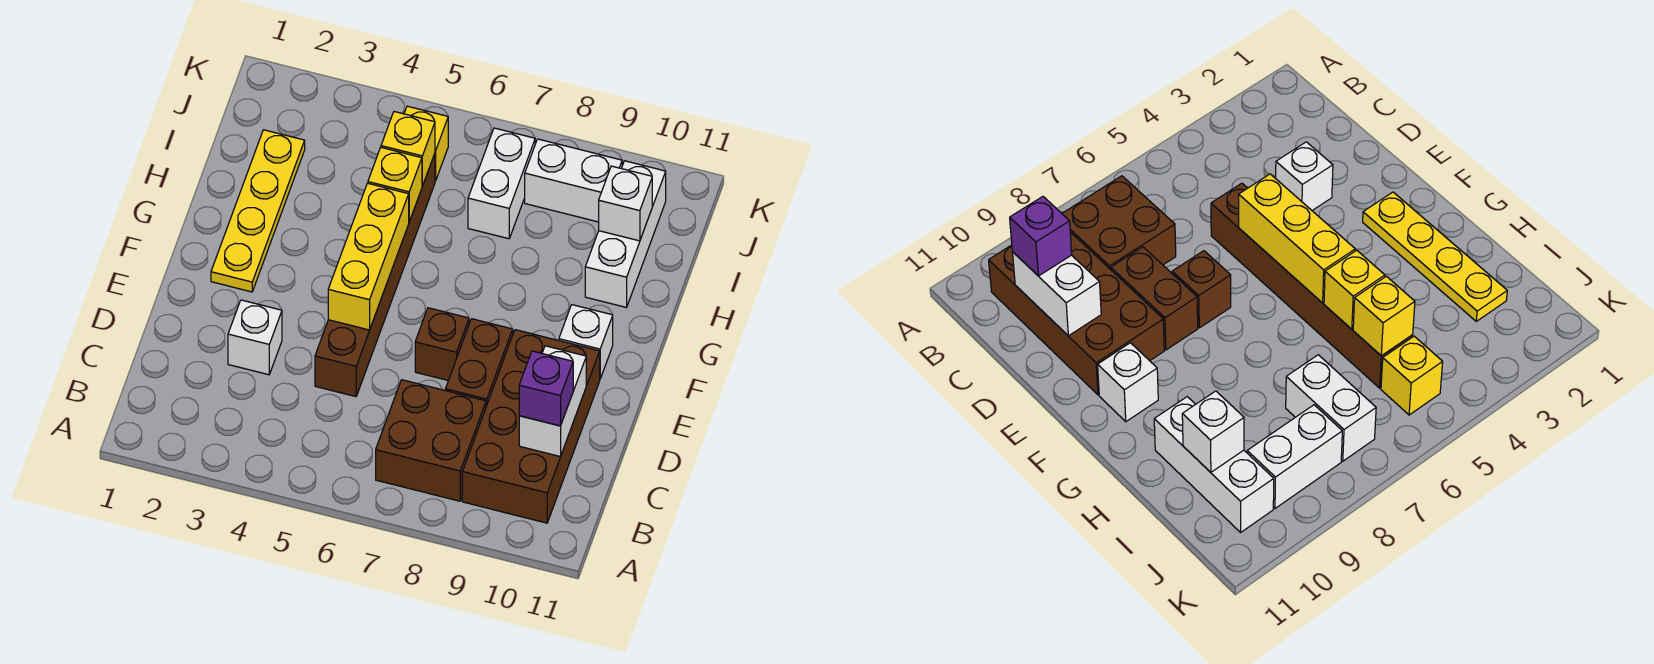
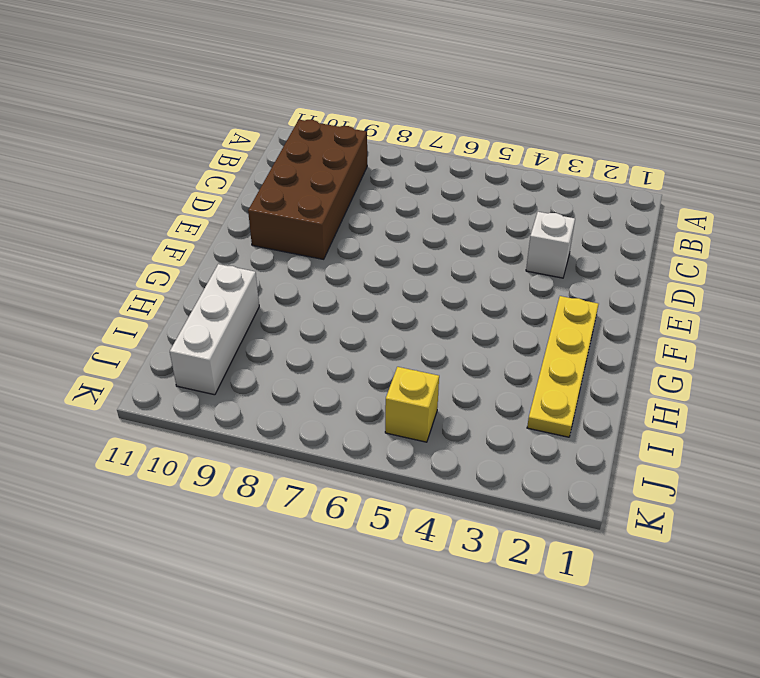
none -> brown 2x2 brick [376,380,486,501]
none -> brown 1x6 brick [315,154,435,397]
none -> brown 1x2 brick [445,319,513,406]

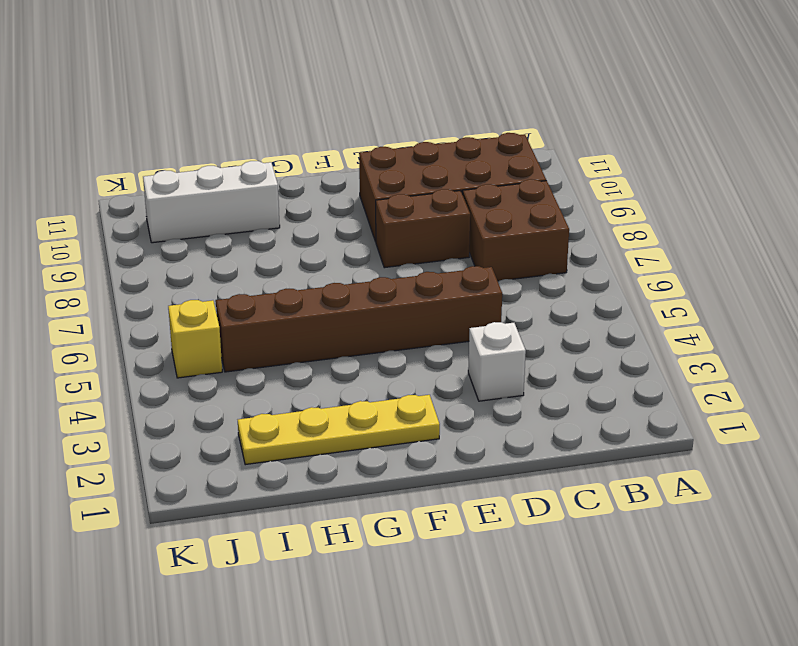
none -> brown 1x1 brick [415,308,469,380]
none -> white 1x1 brick [559,305,613,378]
none -> white 1x2 brick [468,128,535,239]

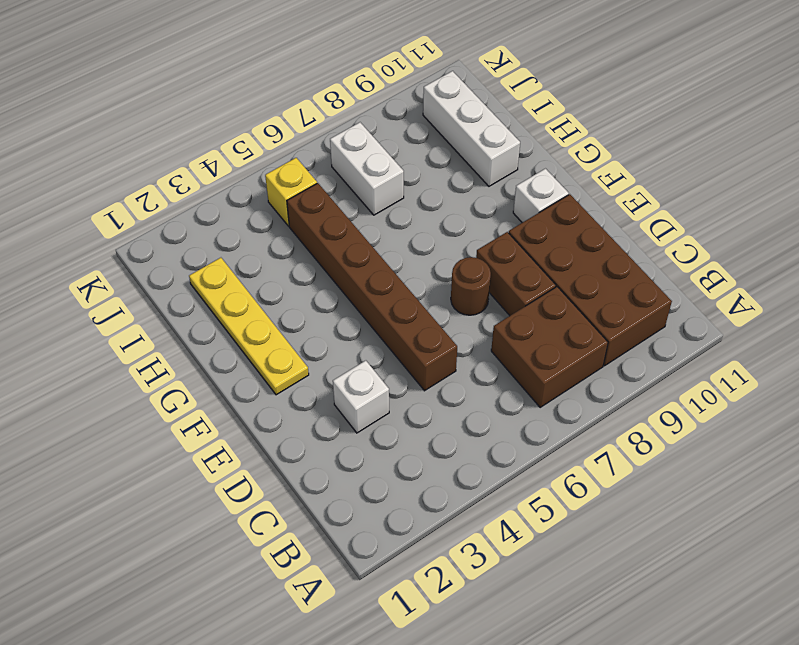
brown 1x1 round brick [451,257,491,315] -> brown 1x1 brick [415,308,469,380]
none -> white 1x2 brick [525,139,622,222]
none -> white 1x2 brick [519,346,586,457]
none -> yellow 1x3 brick [328,183,409,330]

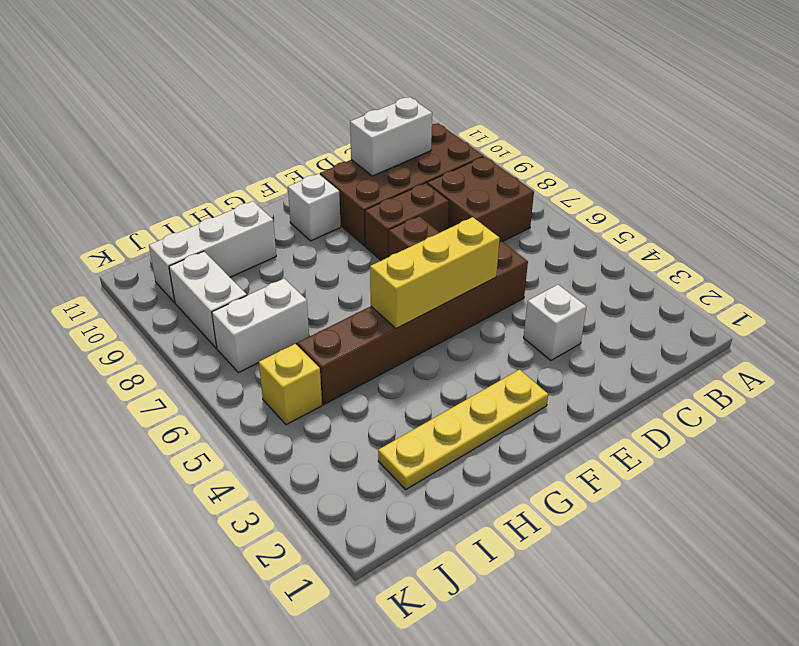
none -> yellow 1x1 brick [368,148,422,221]
none -> yellow 1x1 brick [381,112,435,186]
none -> white 1x1 brick [599,166,652,241]

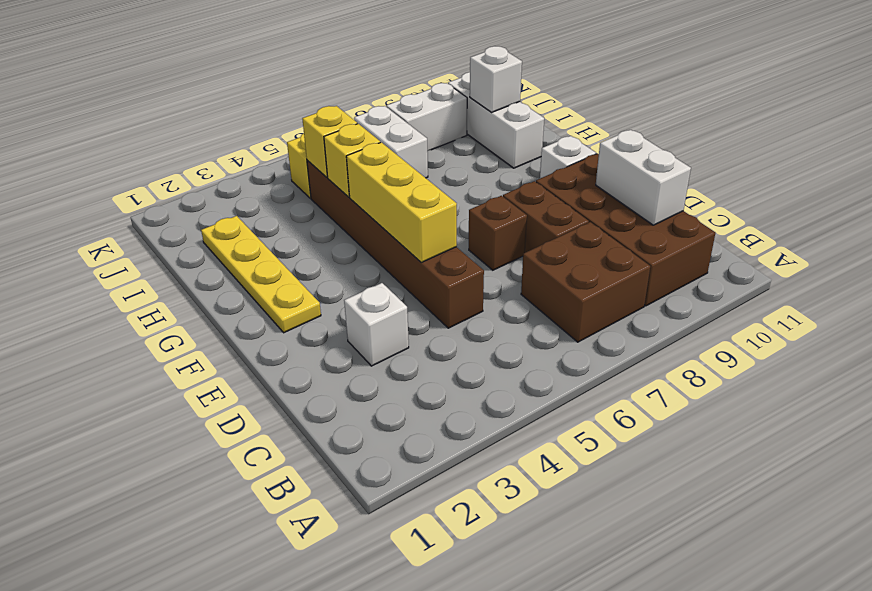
none -> purple 1x1 brick [519,351,573,426]

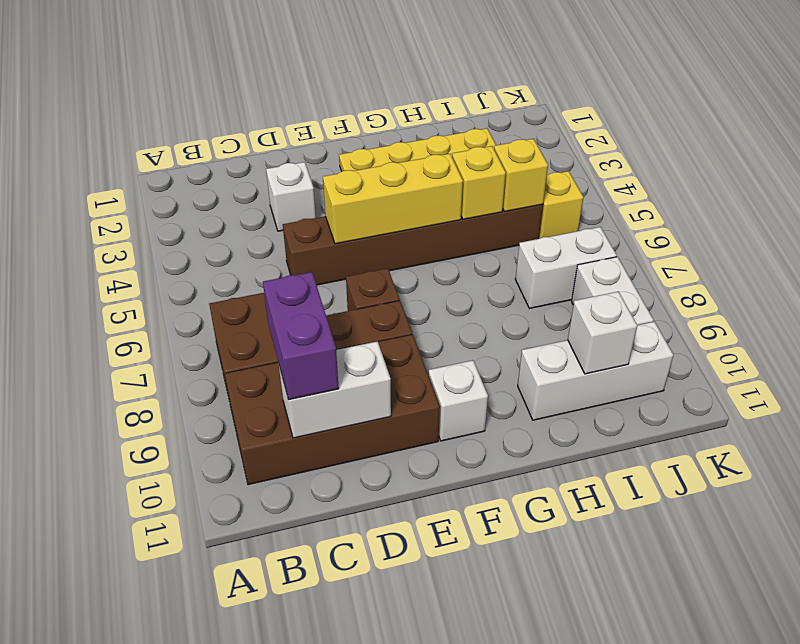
purple 1x2 brick [263,272,339,400] -> purple 1x1 brick [519,351,573,426]

